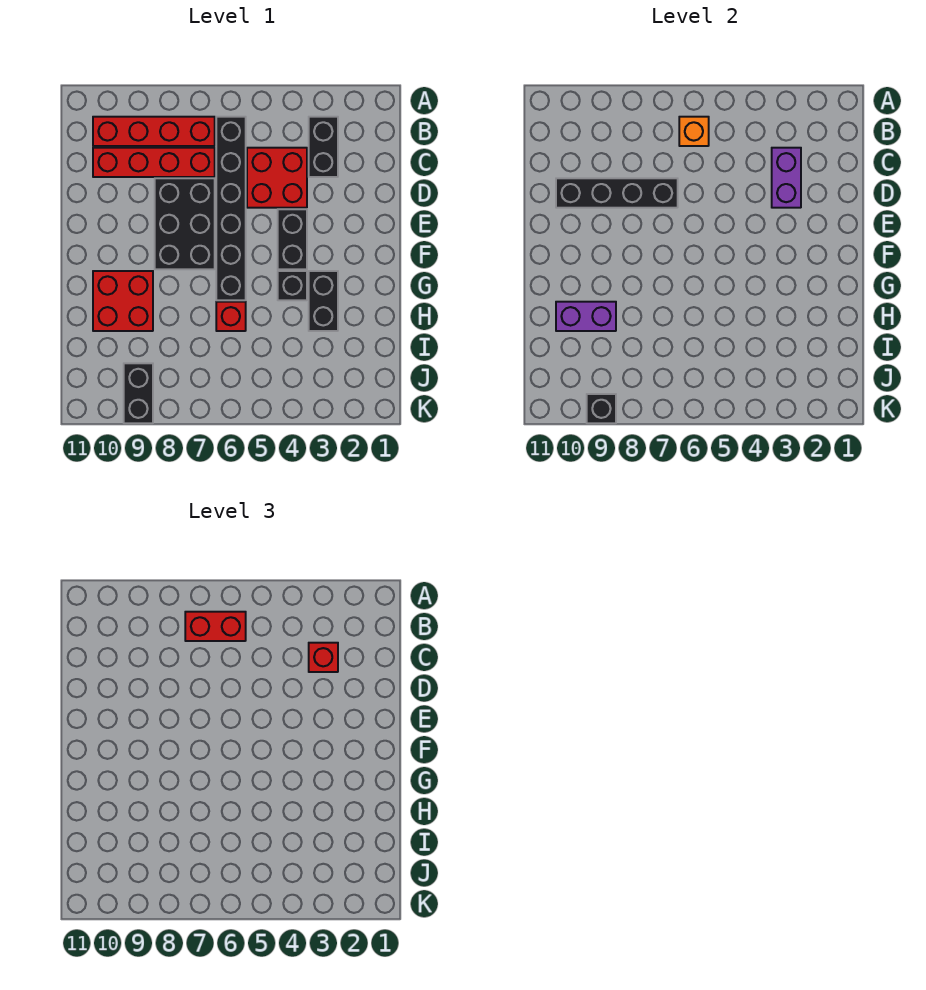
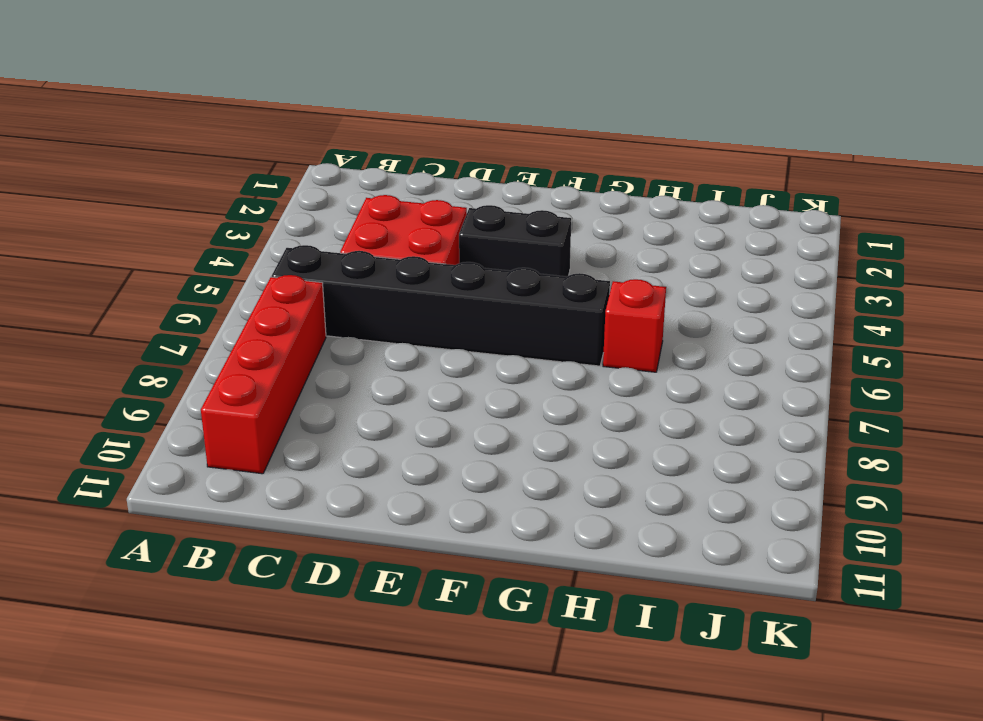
none -> black 1x2 brick [309,117,338,177]
none -> red 1x4 brick [93,148,215,177]
none -> black 2x3 brick [155,178,215,269]

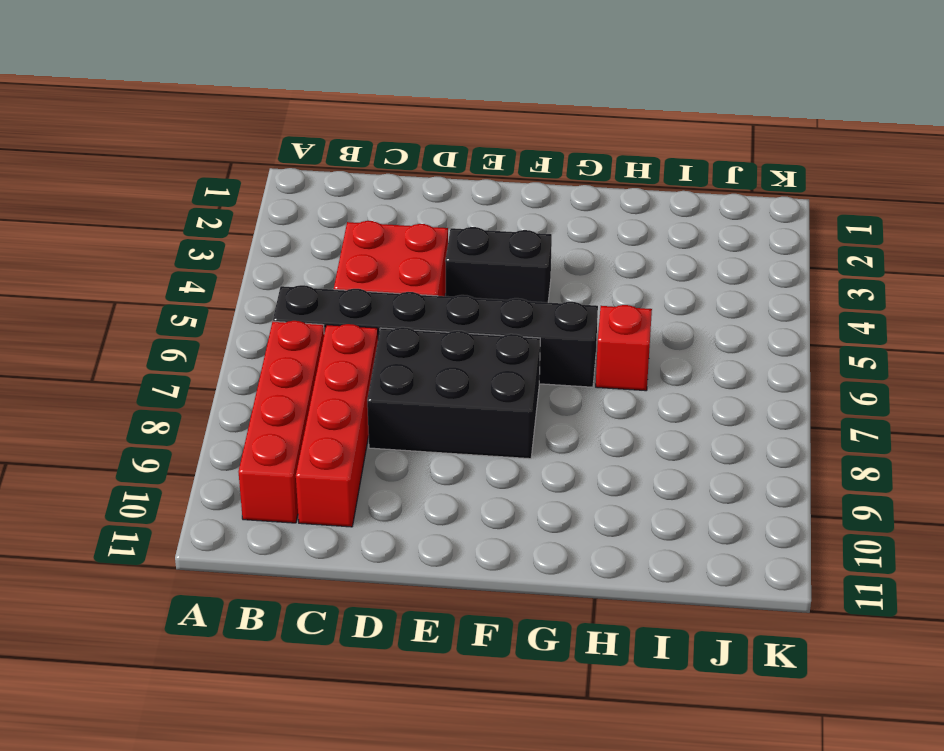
none -> black 1x2 brick [309,117,338,177]
none -> black 1x2 brick [309,271,338,331]
none -> black 1x1 brick [278,271,307,300]

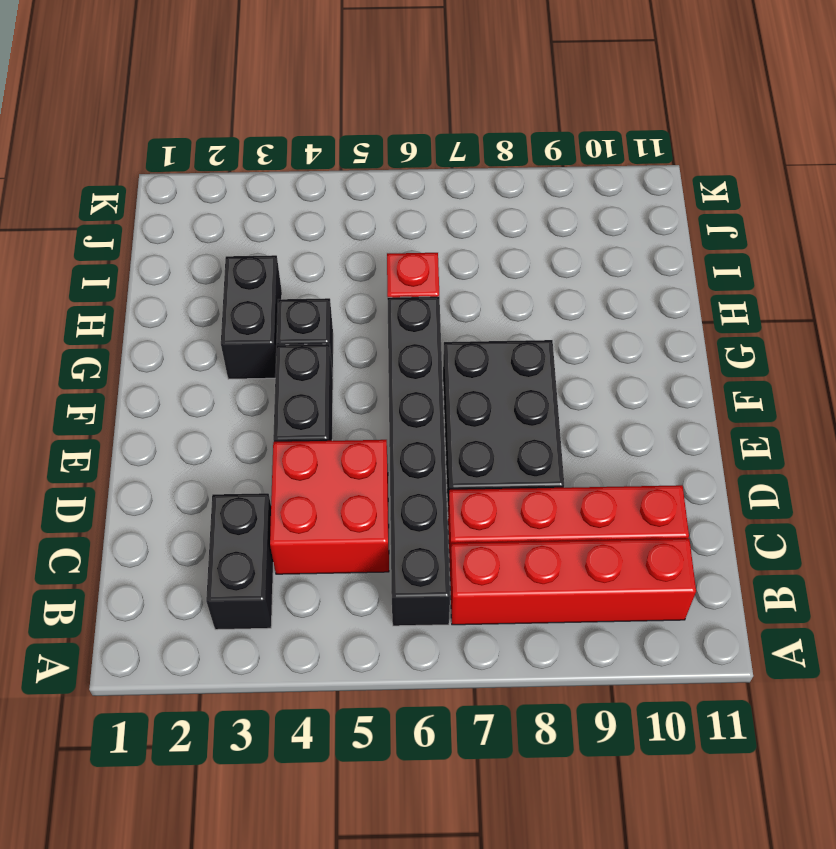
none -> red 2x2 brick [93,271,153,331]
none -> black 1x2 brick [124,363,153,423]
none -> orange 1x1 brick [679,117,709,146]

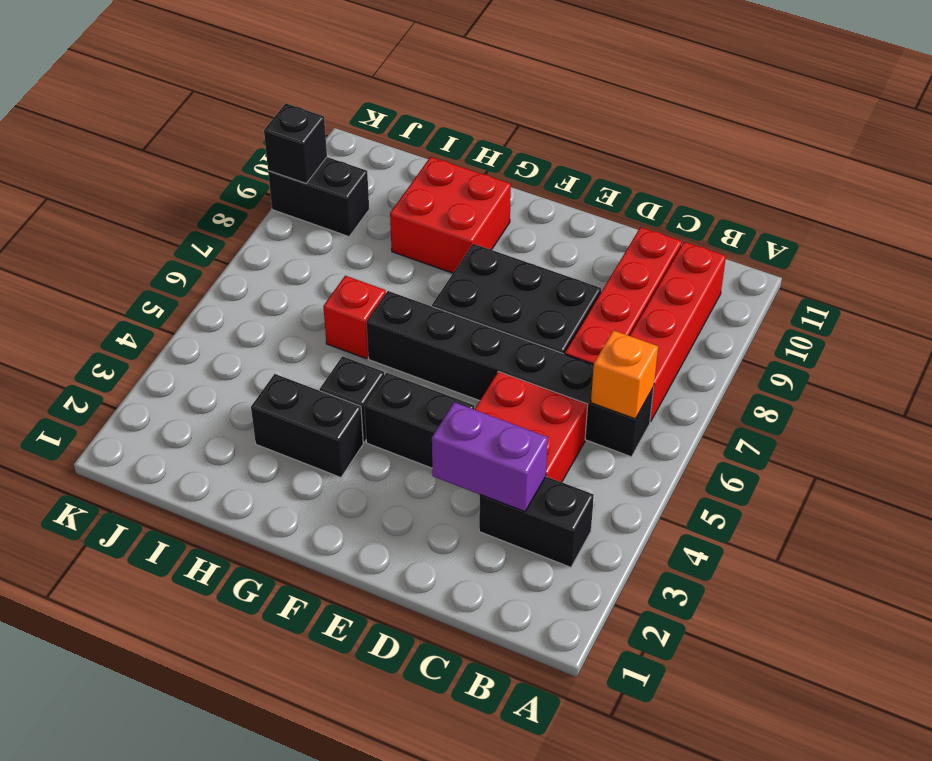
none -> black 1x4 brick [556,178,678,208]
none -> purple 1x2 brick [556,302,616,331]
none -> red 1x2 brick [185,612,246,641]

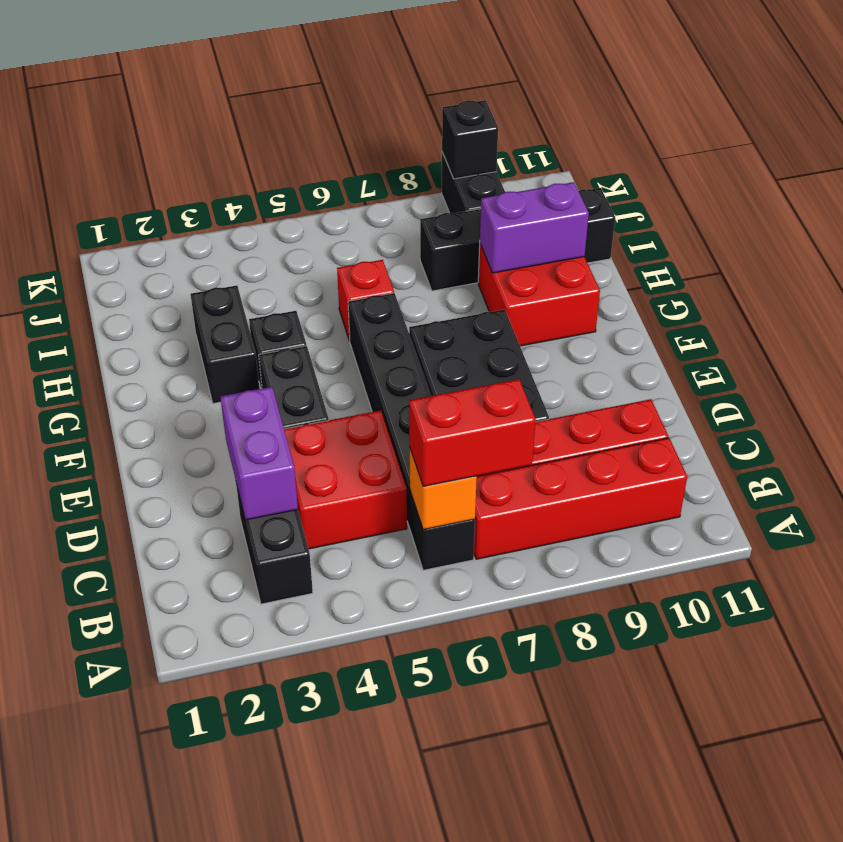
black 1x4 brick [420,188,615,291] -> black 1x4 brick moved to [556,178,678,208]
none -> red 1x1 brick [309,643,338,672]

